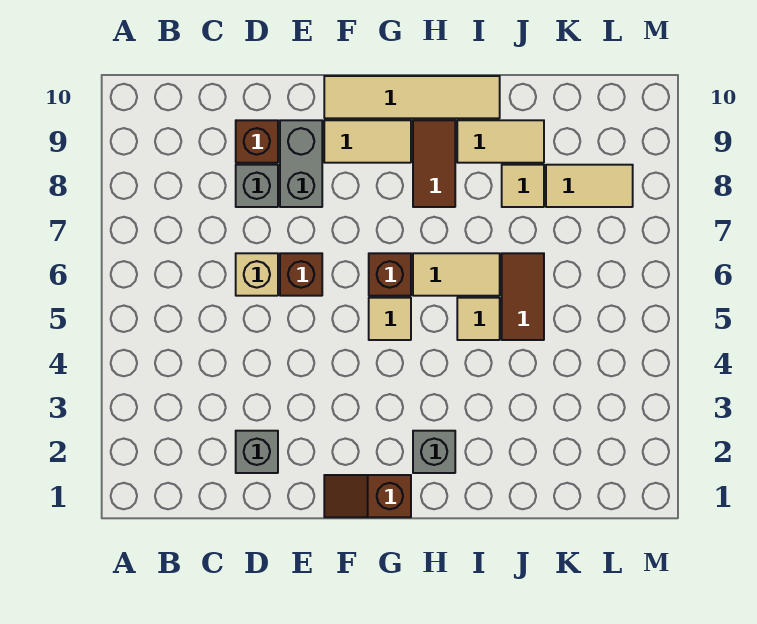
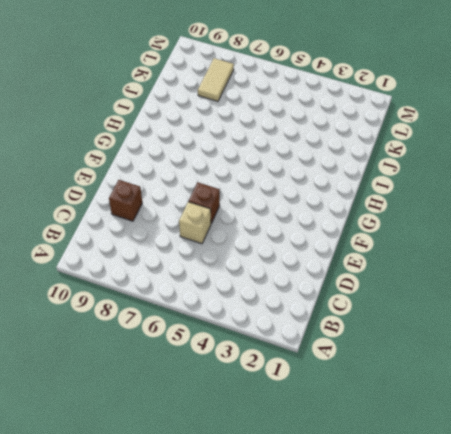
none -> grey 1x1 brick [236,431,278,473]
none -> grey 1x1 brick [236,165,278,207]
none -> grey 1x2 brick [280,120,322,207]

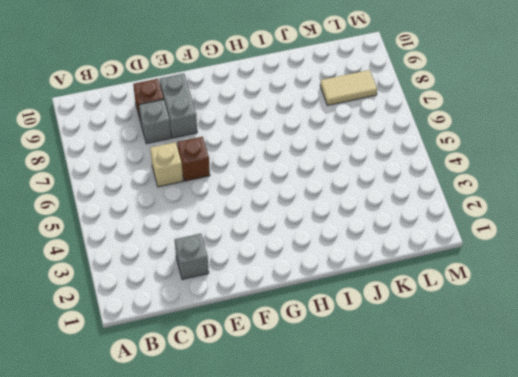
none -> brown 1x2 slope [324,475,411,517]
none -> tan 1x2 tile [324,120,411,163]
none -> tan 1x4 tile [324,76,500,118]

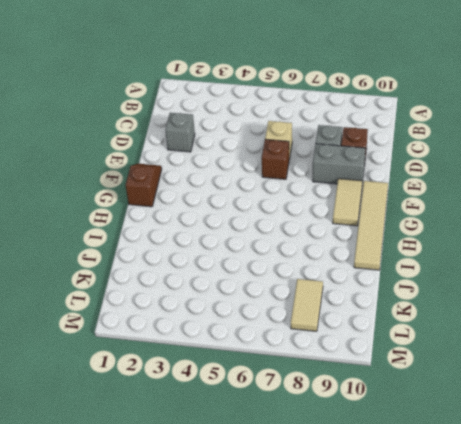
none -> tan 1x1 tile [369,298,411,340]
none -> brown 1x1 brick [369,253,411,296]
none -> grey 1x1 brick [413,431,455,473]

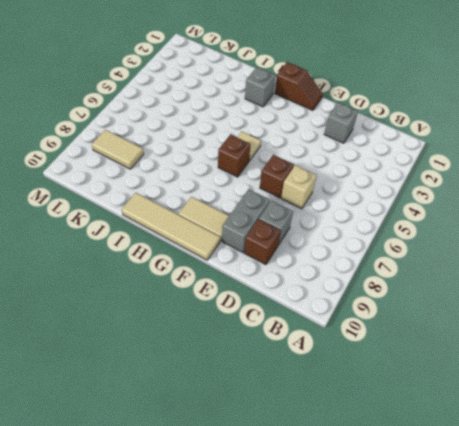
none -> tan 1x2 tile [413,253,500,296]
none -> brown 1x2 tile [413,120,455,207]
none -> tan 1x1 tile [457,298,500,340]

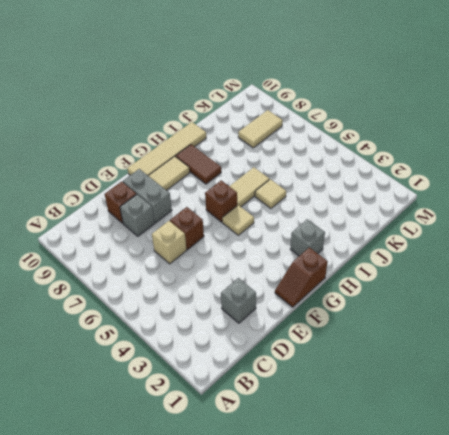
none -> tan 1x2 tile [457,120,544,163]
none -> brown 1x2 tile [502,253,544,340]
none -> tan 1x1 tile [502,165,544,207]

